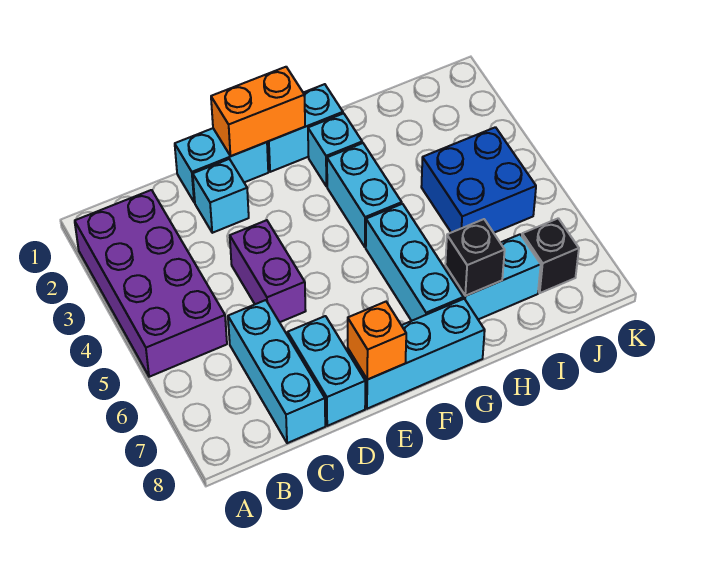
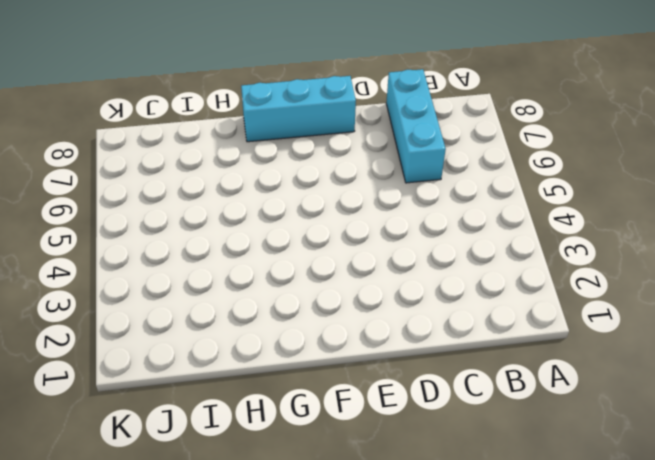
none -> purple 2x4 brick [75,190,227,377]
none -> cyan 1x2 brick [175,128,268,202]
none -> cyan 1x1 brick [193,159,249,233]

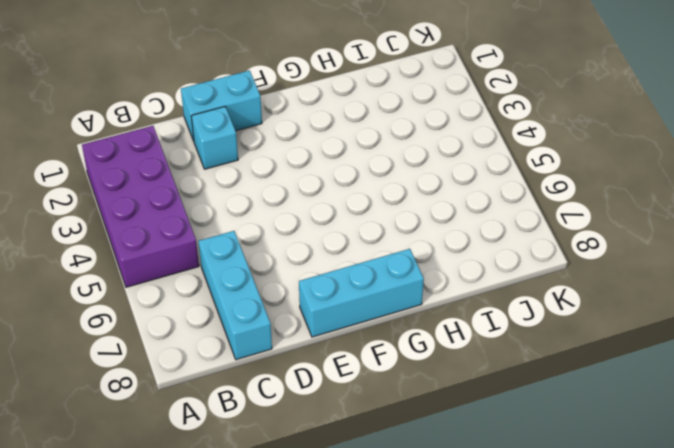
none -> purple 1x2 brick [230,220,306,322]
none -> cyan 1x2 brick [288,316,365,426]
none -> cyan 1x2 brick [267,84,343,172]

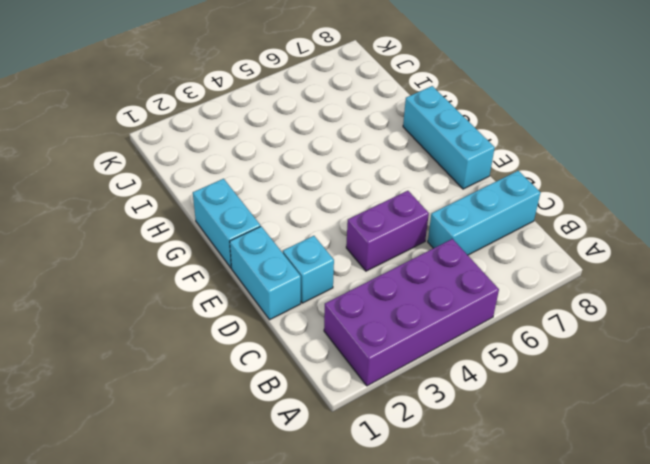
none -> cyan 1x2 brick [288,316,365,426]
none -> cyan 1x1 brick [308,113,362,187]
none -> cyan 1x2 brick [327,143,402,247]

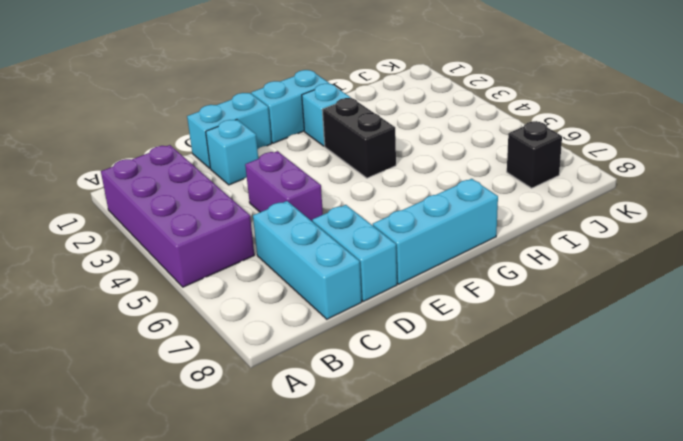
black 1x2 brick [322,98,396,178] -> cyan 1x2 brick [327,143,402,247]
none -> cyan 1x3 brick [366,204,463,321]
none -> cyan 1x2 brick [445,234,541,319]
none -> blue 2x2 brick [421,127,536,233]

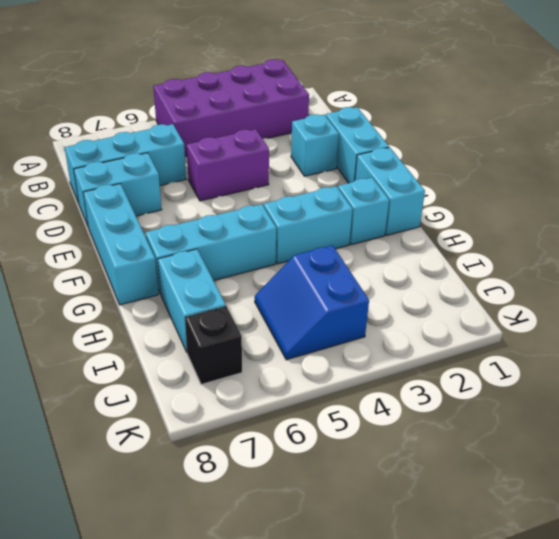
blue 2x2 slope [255,245,369,360] -> blue 2x2 brick [421,127,536,233]
none -> orange 1x2 brick [211,67,305,156]
none -> orange 1x1 brick [348,302,406,380]
none -> black 1x1 brick [445,219,505,296]

